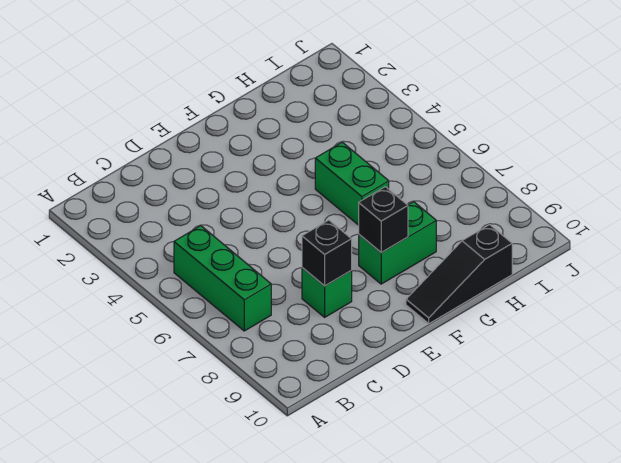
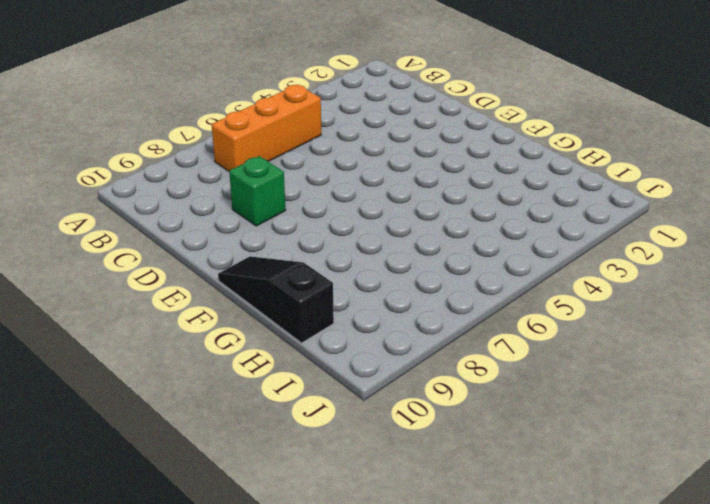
orange 1x3 brick [212,85,321,171] -> green 1x3 brick [174,226,271,331]
none -> green 1x2 brick [359,202,436,284]
none -> green 1x2 brick [315,142,389,225]

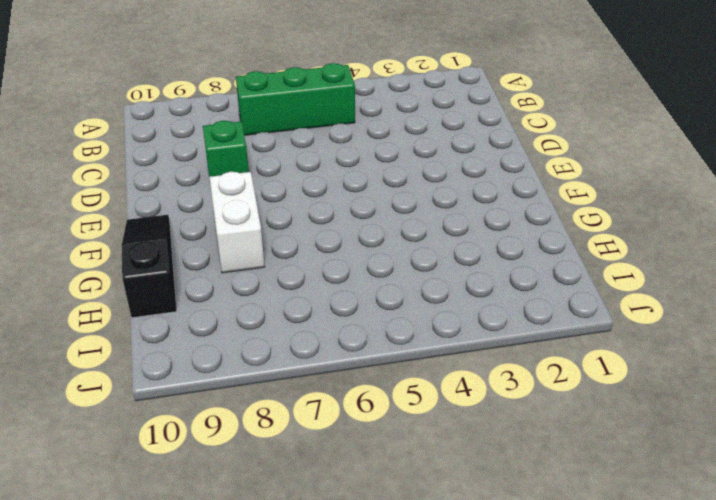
white 1x2 brick [209,172,265,273] -> green 1x2 brick [359,202,436,284]
none -> green 1x2 brick [315,142,389,225]
none -> black 1x1 brick [302,220,352,286]

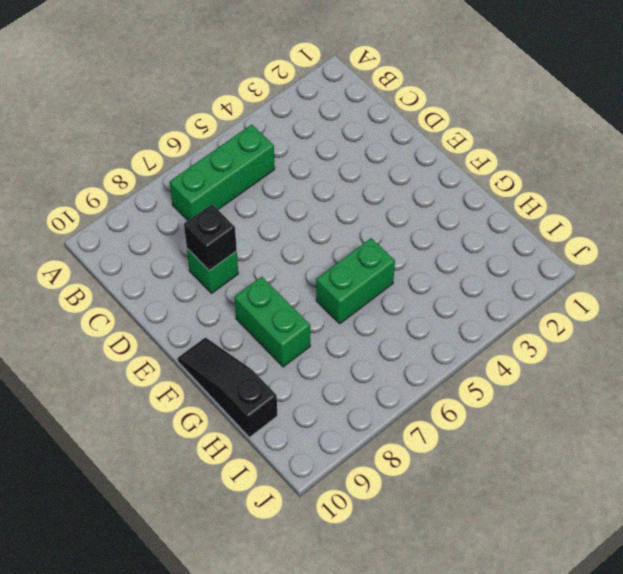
none -> black 1x1 brick [359,187,408,252]

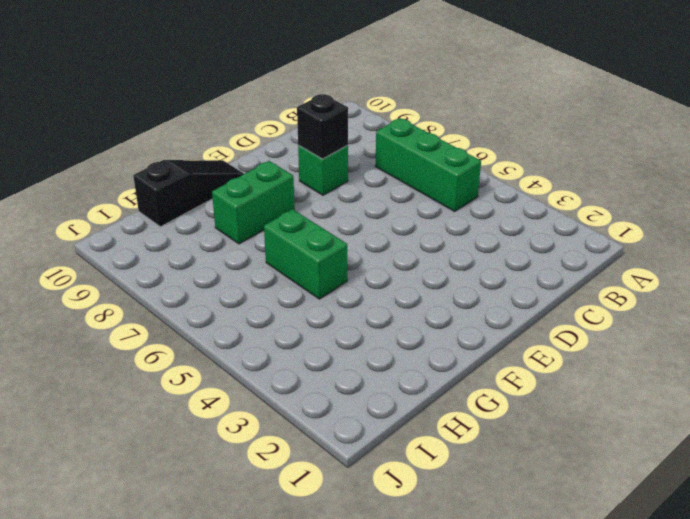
none -> black 1x1 brick [359,187,408,252]

